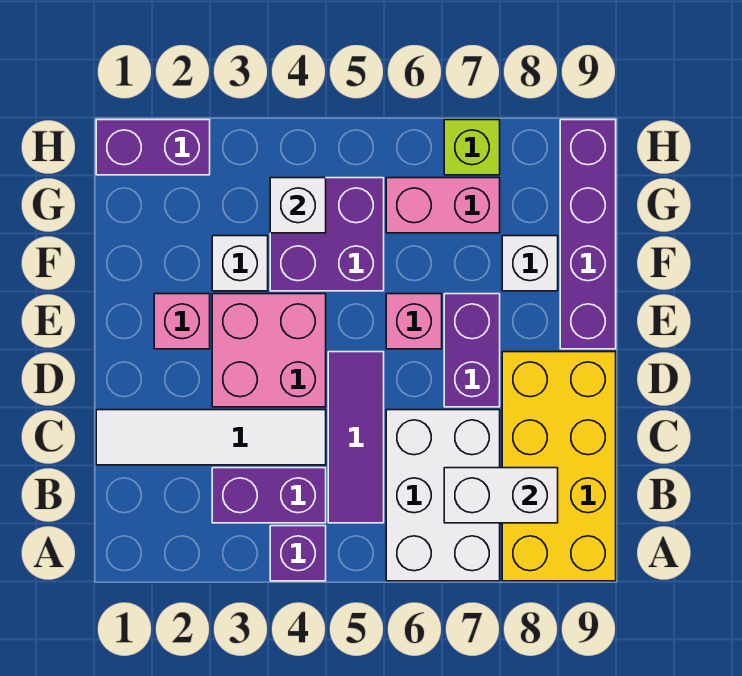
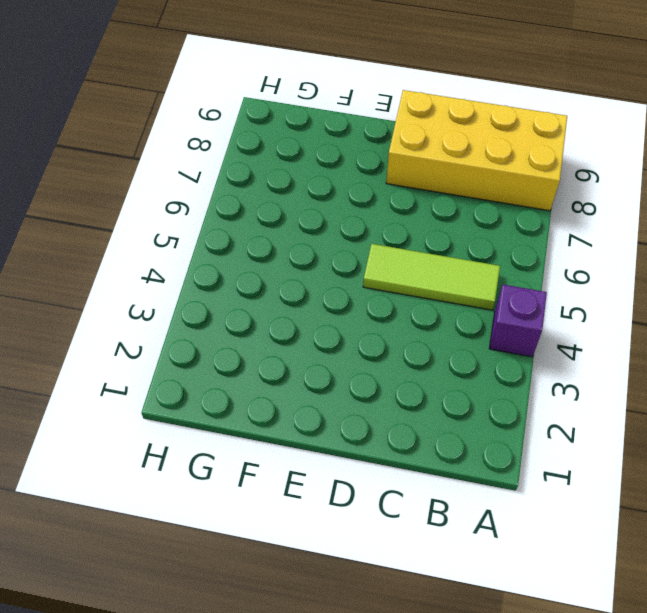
lime 1x3 tile [363,244,500,310] -> purple 1x3 tile [328,352,384,523]
none -> white 2x3 brick [386,410,500,581]
none -> purple 1x2 brick [212,468,326,523]
none -> white 1x4 tile [96,410,326,465]

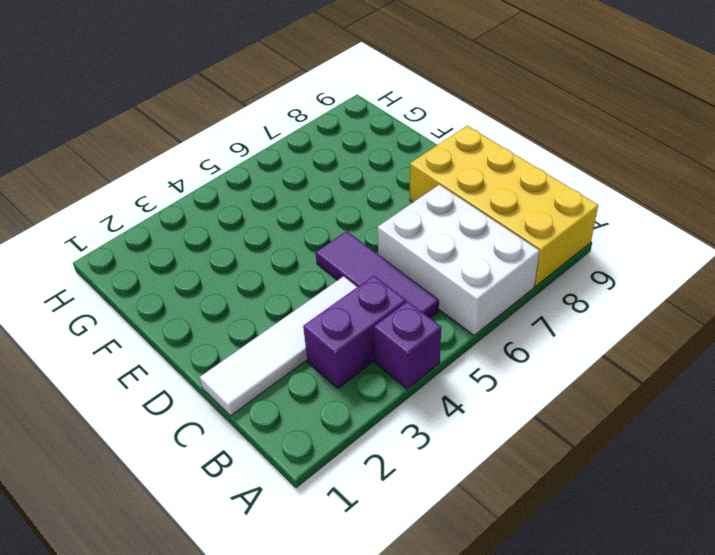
none -> pink 2x2 brick [212,294,326,407]
none -> purple 1x2 brick [444,294,500,407]
none -> pink 1x1 brick [154,294,210,349]

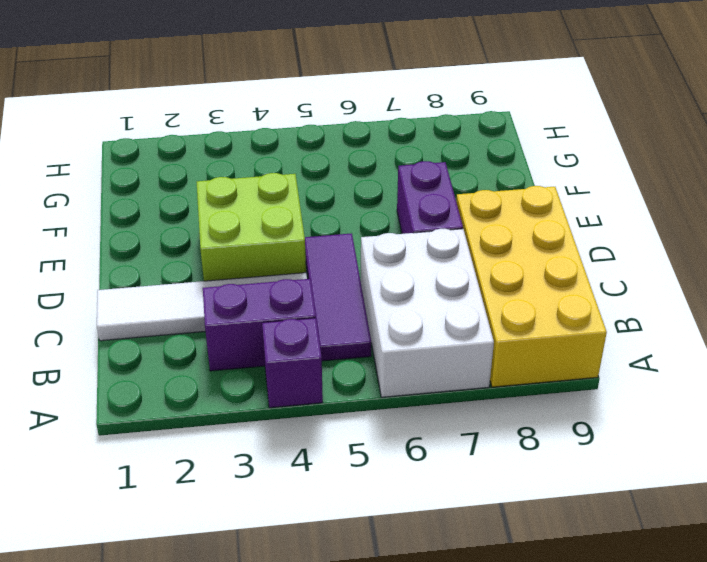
lime 2x2 brick [197,173,306,281] -> pink 2x2 brick [212,294,326,407]
none -> pink 1x1 brick [154,294,210,349]
none -> pink 1x1 brick [386,294,442,349]
none -> purple 1x4 brick [560,120,616,349]

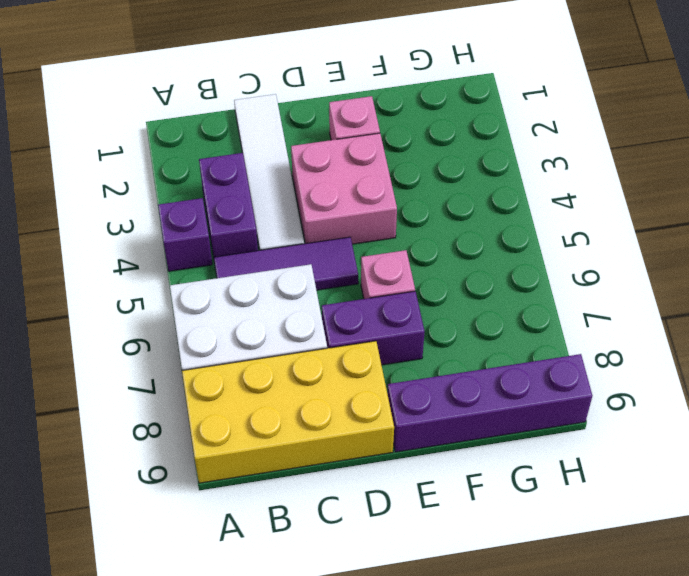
none -> white 1x1 brick [212,236,268,291]
none -> purple 2x2 brick [270,178,384,291]
none -> white 1x1 brick [502,236,558,291]

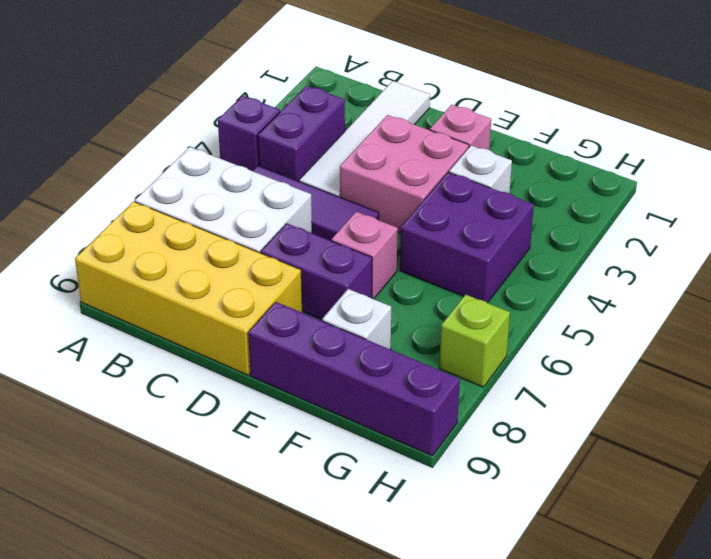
none -> pink 1x2 brick [386,178,500,233]
none -> purple 1x2 brick [96,120,210,175]
none -> white 1x2 brick [444,468,558,523]

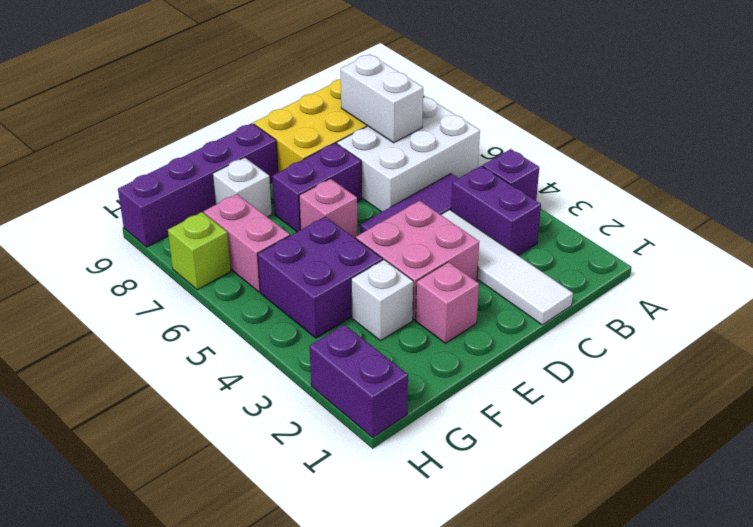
none -> white 1x1 brick [270,178,326,233]

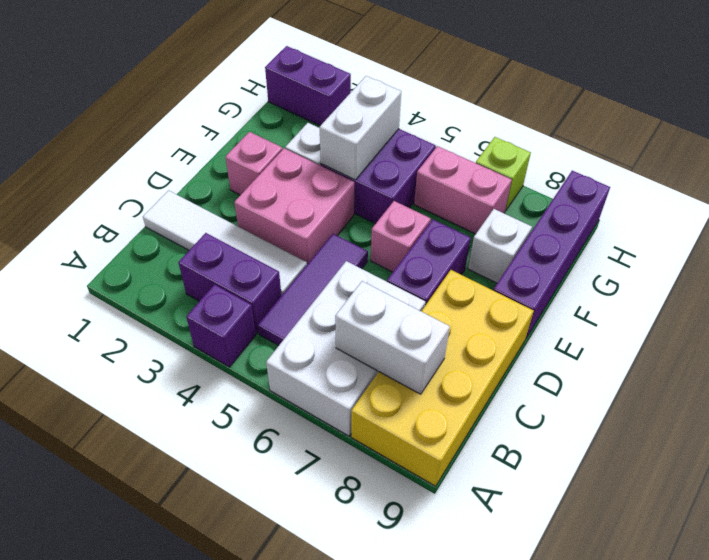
white 1x2 brick [320,76,401,180] -> white 1x1 brick [270,178,326,233]

